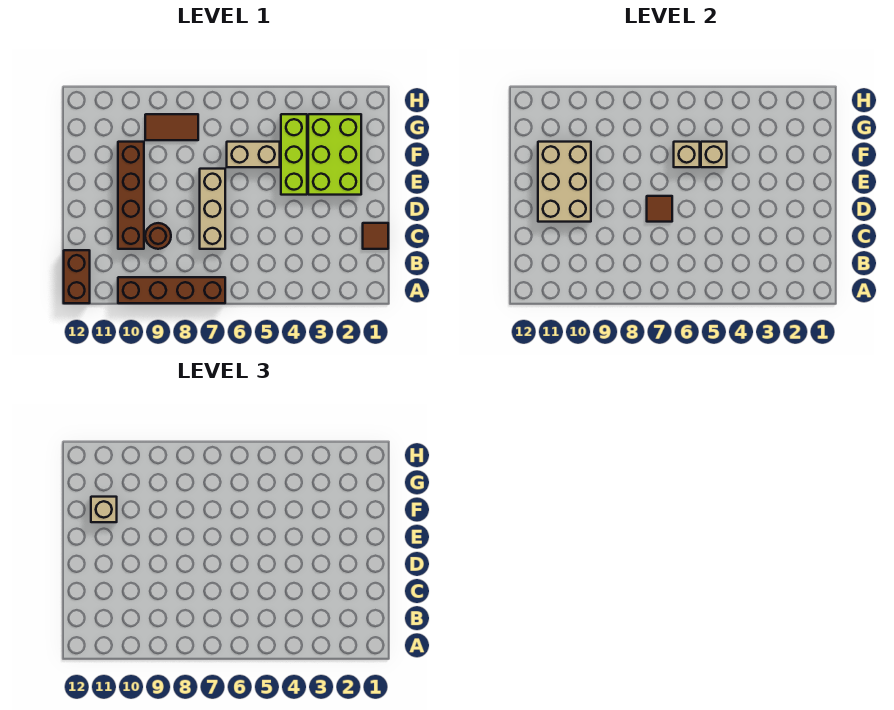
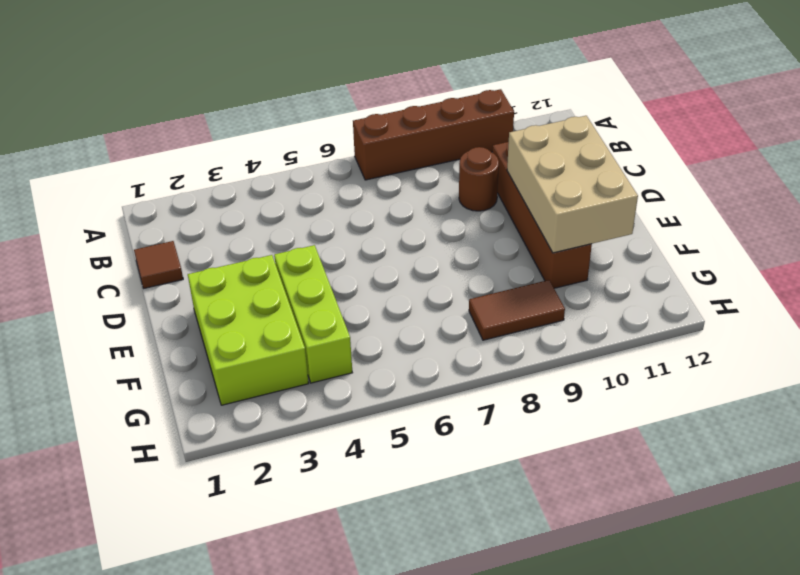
none -> brown 1x2 brick [64,250,90,303]
none -> tan 1x3 brick [200,169,225,249]
none -> tan 1x2 brick [227,142,280,167]

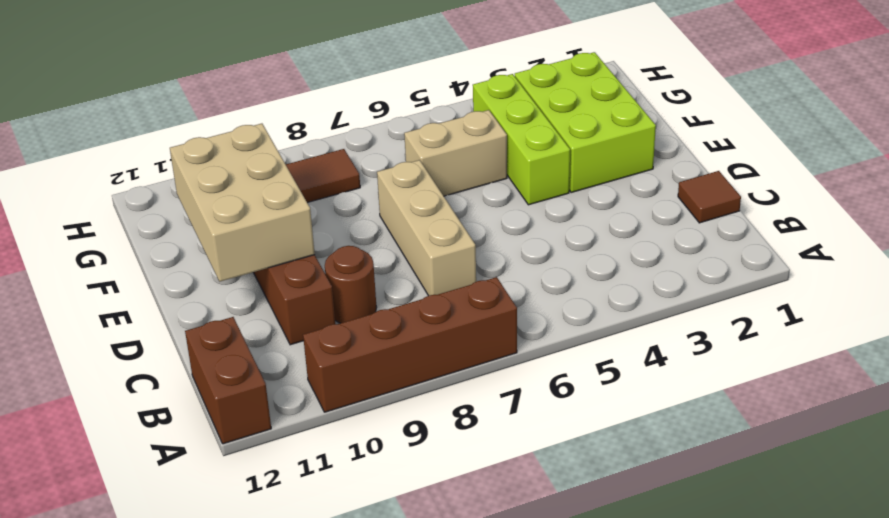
none -> brown 1x1 tile [647,196,672,222]
none -> tan 1x1 brick [701,142,727,167]
none -> tan 1x1 brick [674,142,700,167]

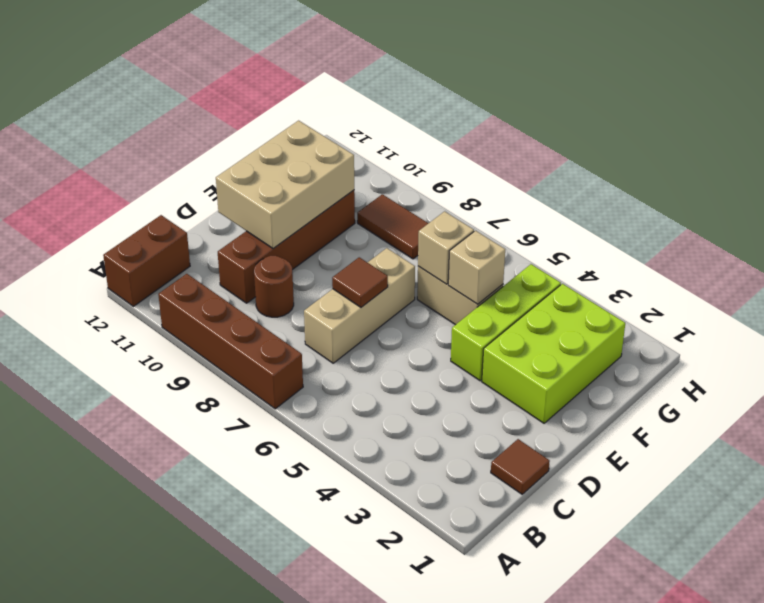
none -> tan 1x1 brick [91,497,117,522]

